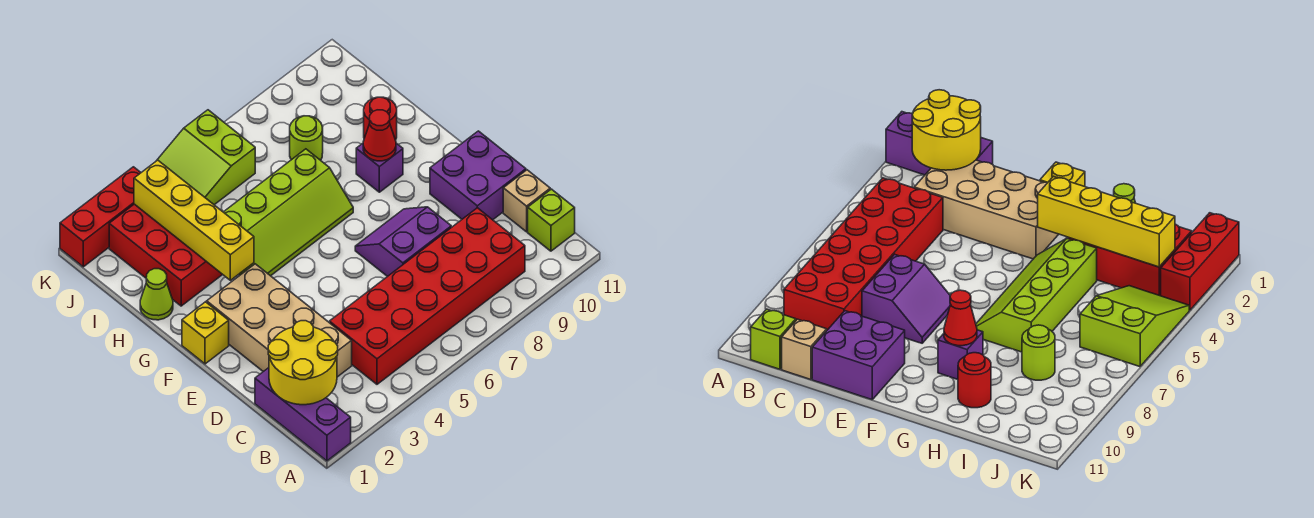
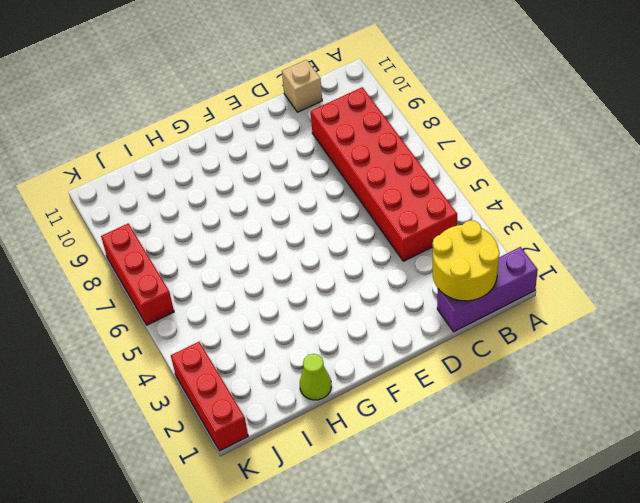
red 1x3 brick [101,223,174,325] -> lime 2x3 slope [157,110,255,205]
none -> lime 1x1 brick [528,189,575,251]
none -> tan 2x4 brick [207,264,352,377]
none -> purple 2x2 slope [355,207,451,277]

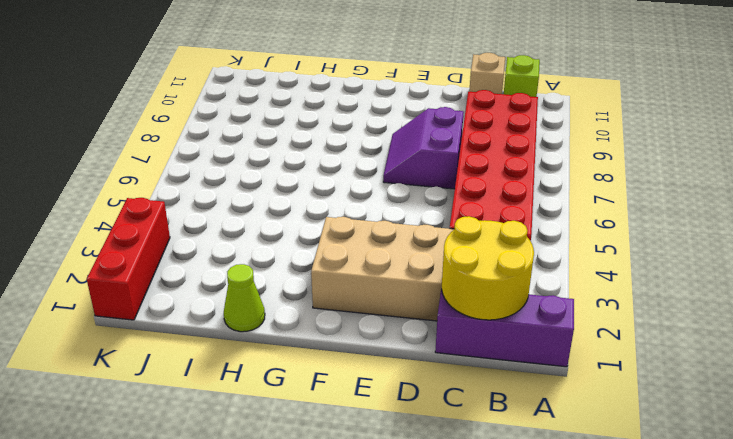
none -> purple 2x2 brick [430,131,526,220]
none -> yellow 1x1 brick [182,302,229,364]
none -> lime 2x4 slope [224,149,353,276]

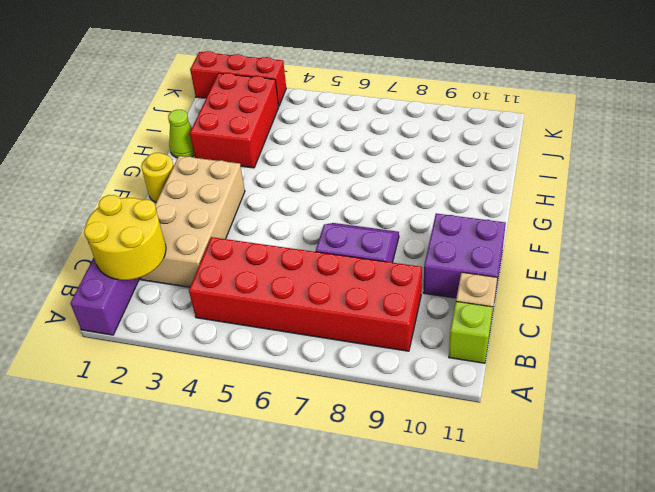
yellow 1x1 round brick [141,153,174,202] -> yellow 1x1 brick [182,302,229,364]
none -> lime 2x4 slope [224,149,353,276]
none -> purple 1x1 brick [356,143,403,192]
none -> red 1x1 round brick [364,97,397,140]

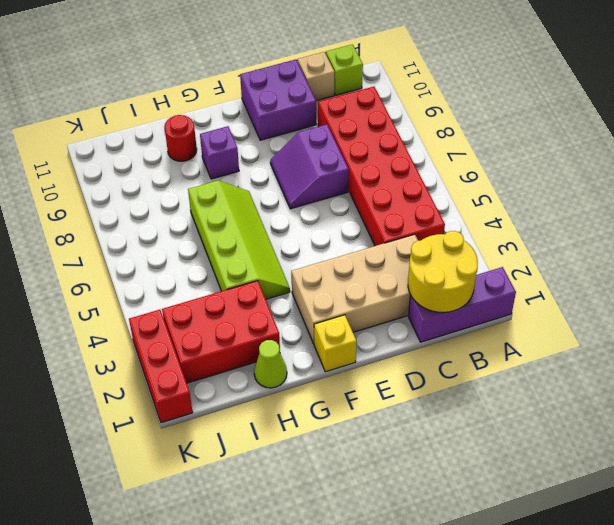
none -> lime 1x1 round brick [290,116,323,160]
none -> lime 2x3 slope [157,110,255,205]
none -> yellow 1x4 brick [134,160,254,280]

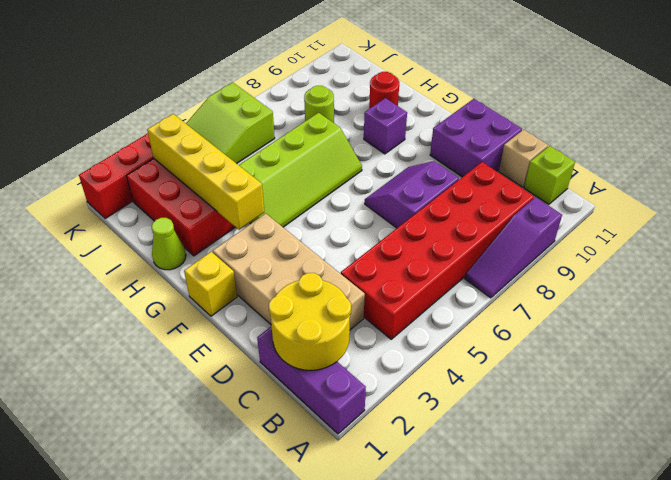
purple 1x3 slope [465,197,562,298] -> none
none -> red 1x1 cone [363,110,396,161]

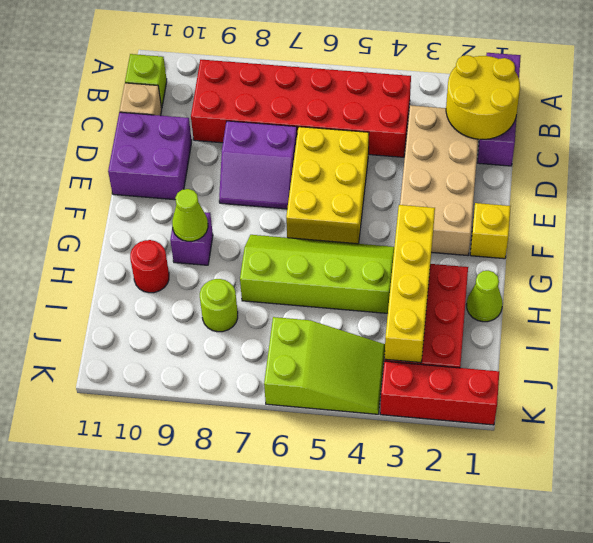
yellow 2x3 brick [286,127,369,244] -> none
lime 1x1 cone [172,189,208,241] -> red 1x1 cone [363,110,396,161]

